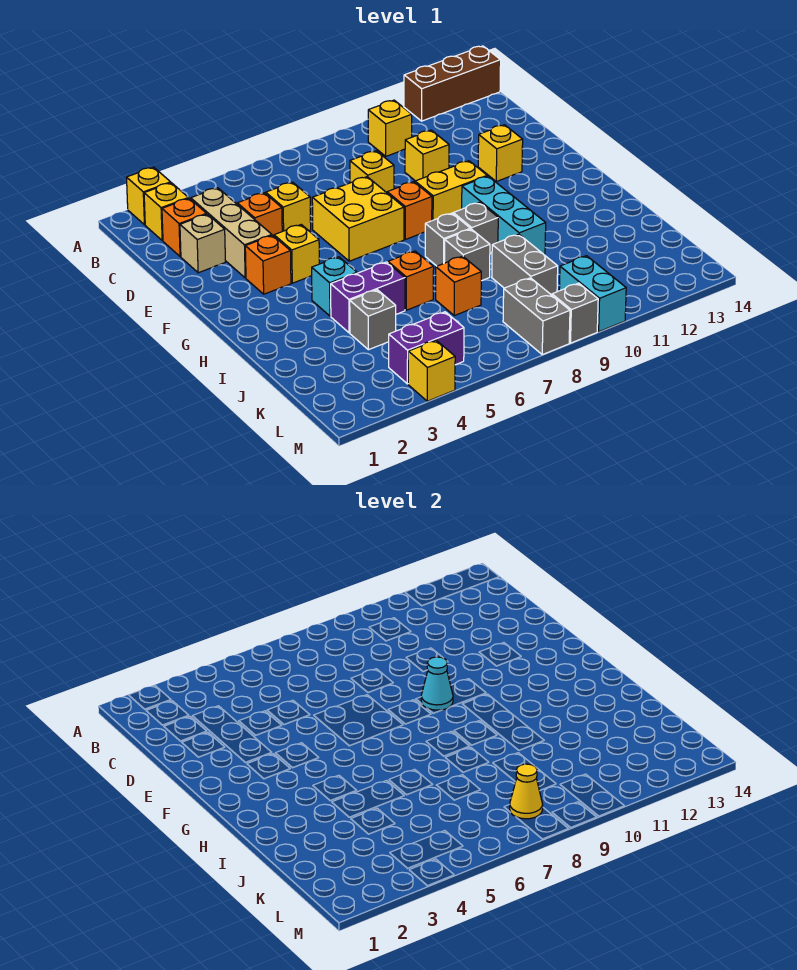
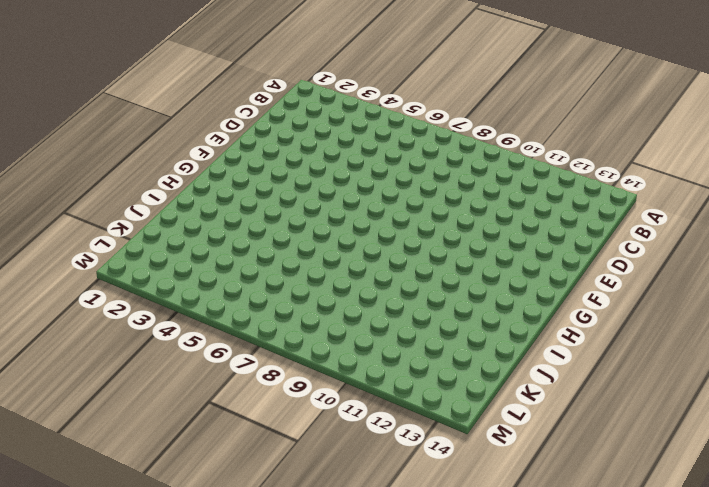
none -> yellow 1x1 brick [127,167,171,225]
none -> brown 1x3 brick [404,46,501,121]
none -> yellow 1x1 brick [144,183,188,241]
none -> yellow 1x1 brick [368,100,412,156]

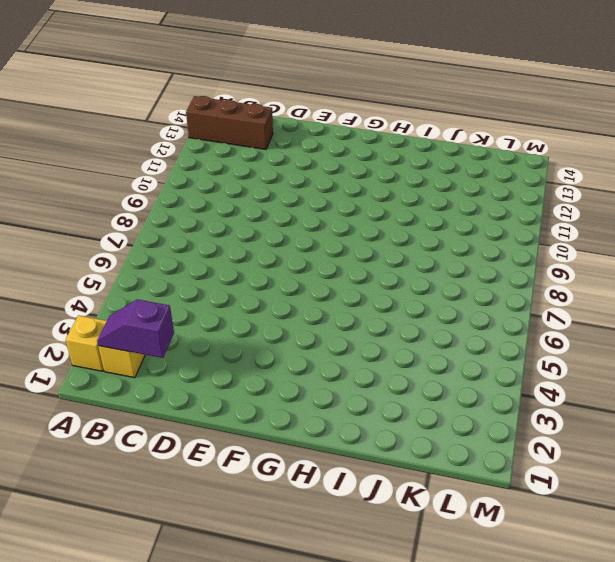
brown 1x3 brick [186,96,273,149] -> brown 1x3 brick turned to [404,46,501,121]
purple 1x2 slope [97,299,174,358] -> none
none -> yellow 1x1 brick [368,100,412,156]
none -> orange 1x1 brick [162,198,206,257]
none -> tan 1x3 brick [191,188,272,278]
none -> tan 1x1 brick [180,214,225,273]

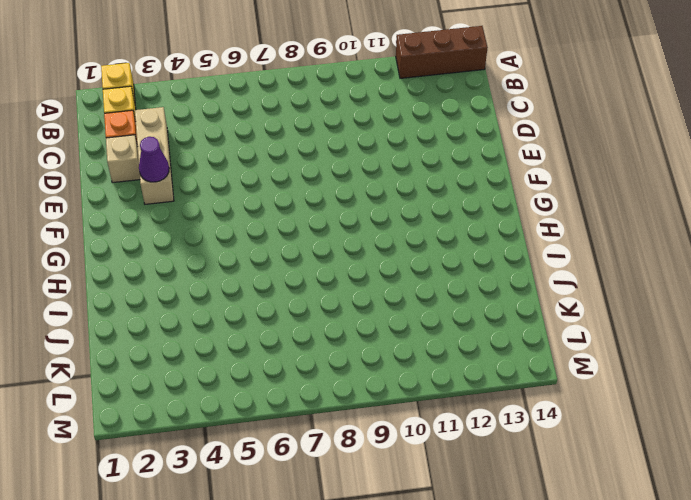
purple 1x1 cone [139,137,169,182] -> none
none -> yellow 1x1 brick [368,100,412,156]
none -> orange 1x1 brick [237,193,282,236]
none -> yellow 1x1 brick [266,182,311,231]
none -> yellow 1x1 brick [350,151,394,193]

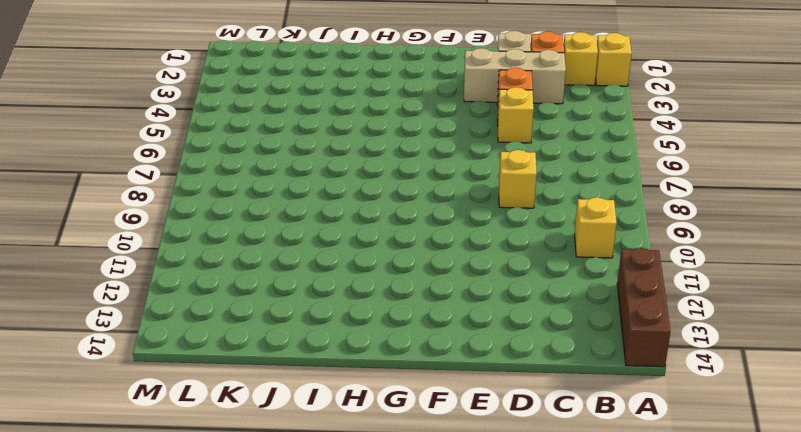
none -> yellow 1x1 brick [405,130,449,181]
none -> yellow 2x2 brick [312,177,404,261]
none -> yellow 1x1 brick [478,125,523,181]
none -> orange 1x1 brick [245,235,291,294]

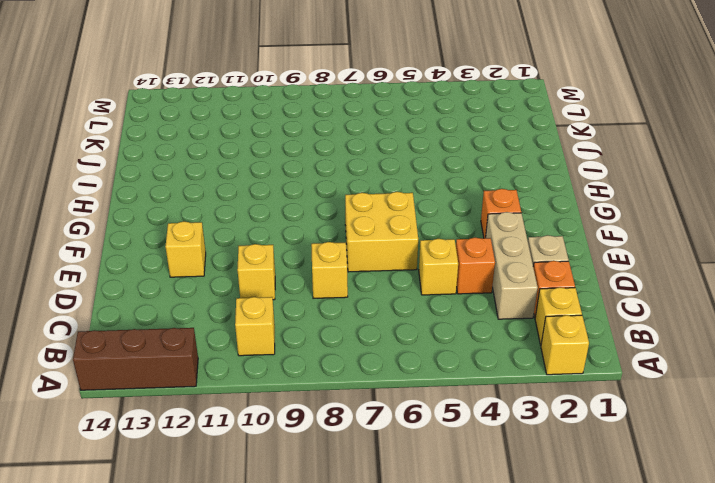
none -> yellow 1x1 brick [274,225,319,283]
none -> orange 1x1 brick [387,182,432,240]
none -> yellow 1x2 brick [415,161,487,221]
none -> cyan 1x3 brick [462,176,546,255]

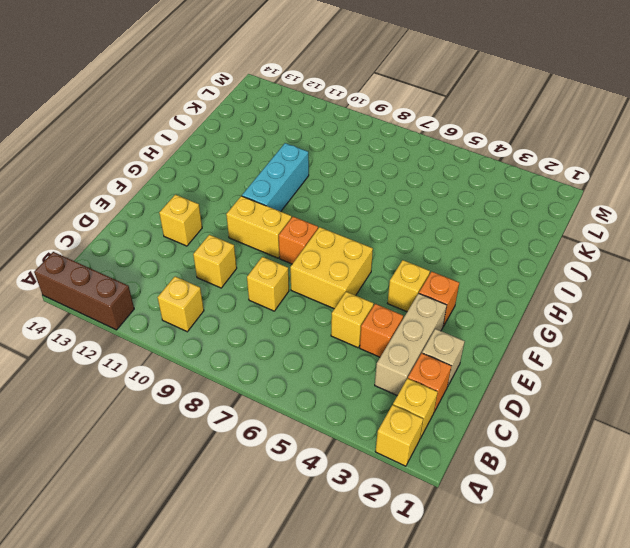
none -> cyan 1x1 brick [312,257,357,316]
none -> grey 1x1 brick [425,213,470,266]
none -> grey 1x1 brick [453,202,498,253]
none -> purple 1x2 brick [331,262,405,333]

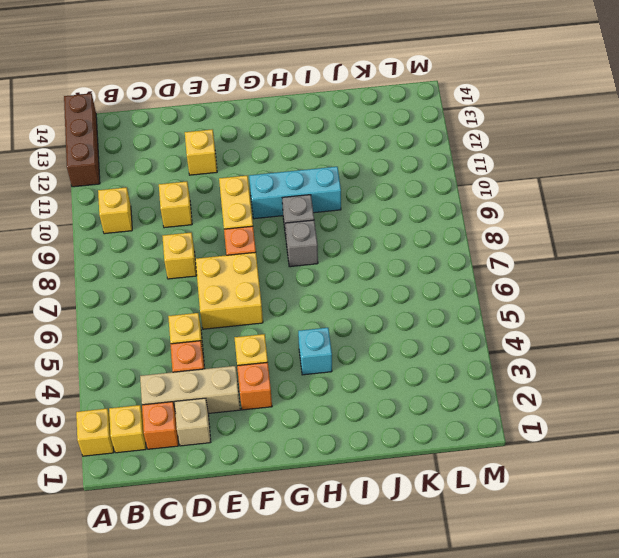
none -> purple 1x2 brick [331,262,405,333]
none -> orange 1x1 brick [388,251,434,310]
none -> grey 1x1 brick [444,229,490,281]
none -> grey 1x1 brick [350,290,396,350]

